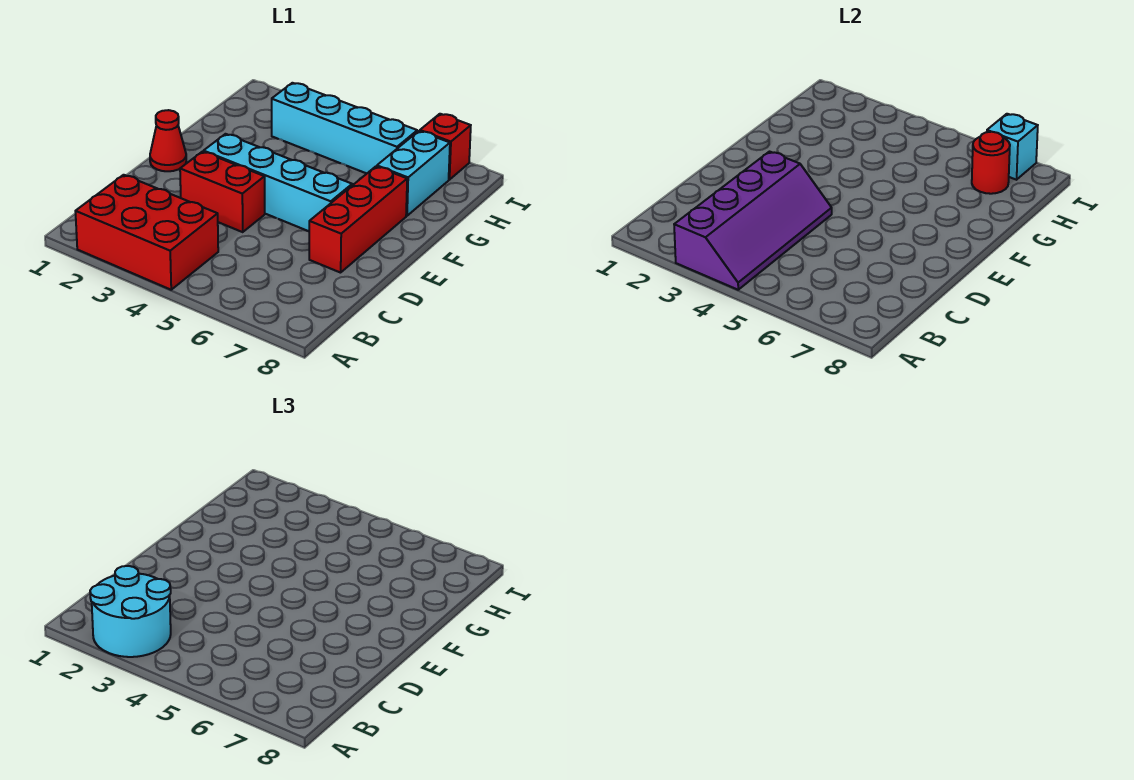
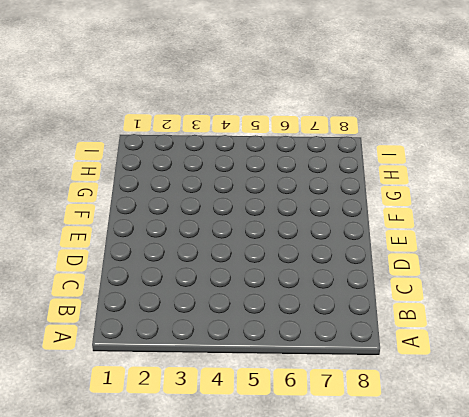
none -> red 2x3 brick [75,175,218,290]
none -> red 1x2 brick [180,152,265,232]
none -> red 1x3 brick [309,166,407,273]

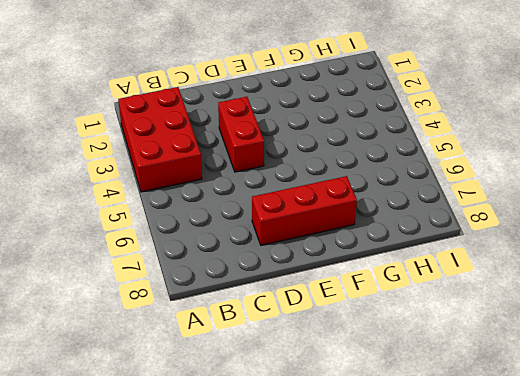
none -> red 1x1 cone [150,110,186,171]
none -> cyan 1x4 brick [204,134,352,231]
none -> cyan 1x2 brick [377,131,450,216]

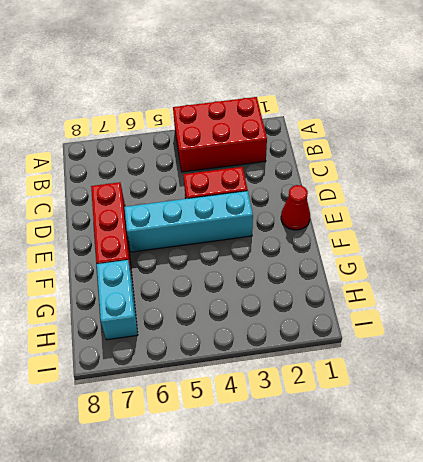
none -> cyan 1x4 brick [272,83,417,173]
none -> red 1x1 brick [420,114,471,180]
none -> purple 2x4 slope [674,152,832,290]

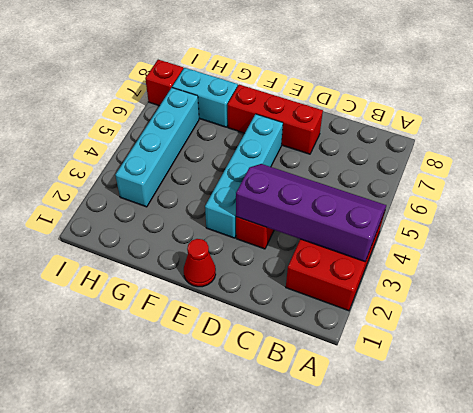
none -> red 1x1 round brick [972,132,1010,194]
none -> cyan 1x1 brick [987,114,1038,180]
none -> cyan 2x2 round brick [90,566,171,657]

